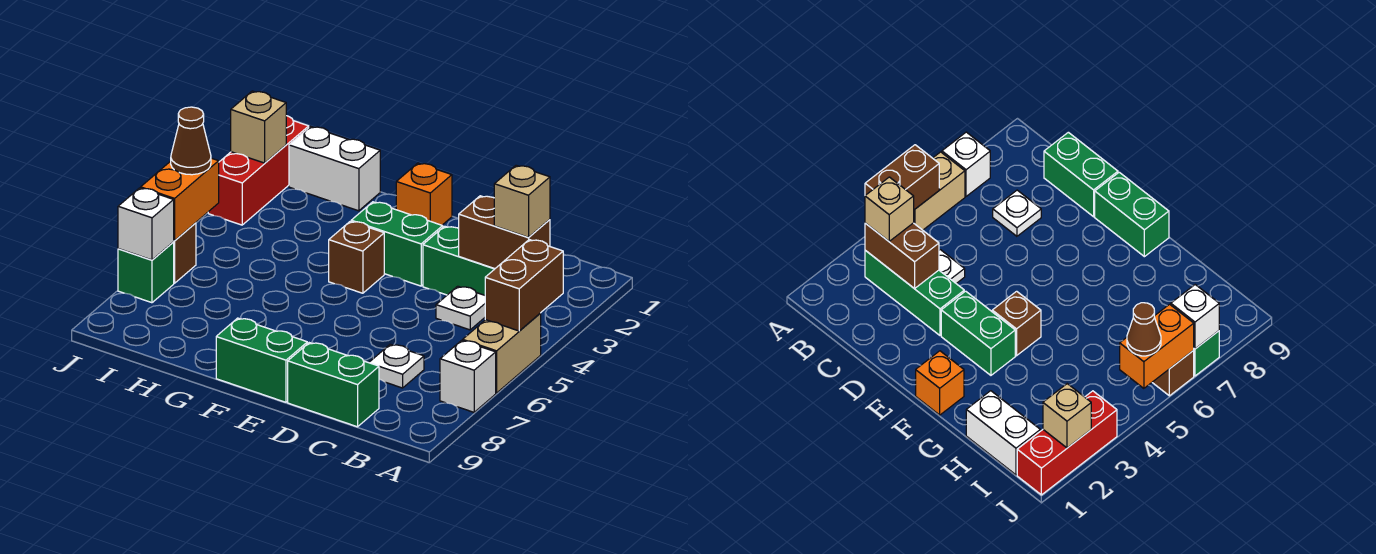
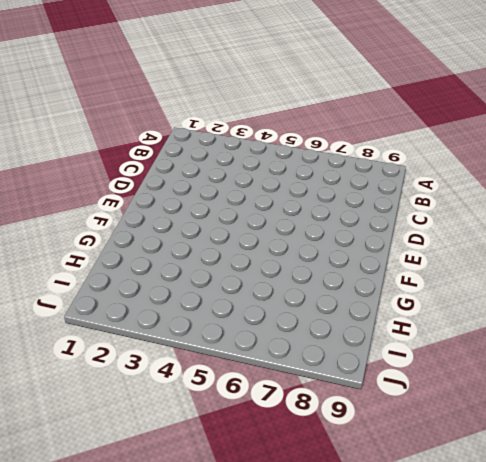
none -> tan 1x2 brick [463,313,541,393]
none -> white 1x1 brick [440,340,496,412]
none -> green 1x3 brick [423,226,494,295]

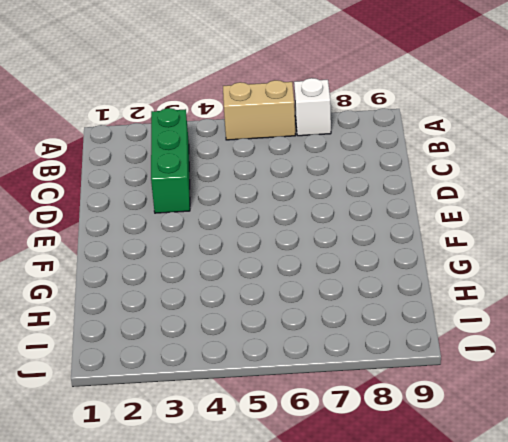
none -> white 1x1 plate [436,286,485,330]
none -> white 1x1 plate [369,344,424,388]
none -> green 1x2 brick [288,343,379,427]

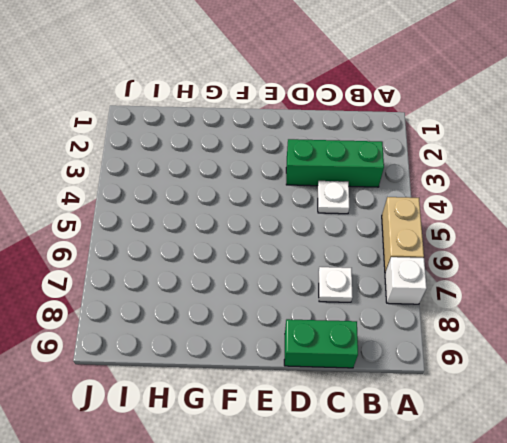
none -> green 1x2 brick [351,202,443,286]
none -> green 1x2 brick [216,318,307,402]
none -> orange 1x1 brick [396,163,452,225]

